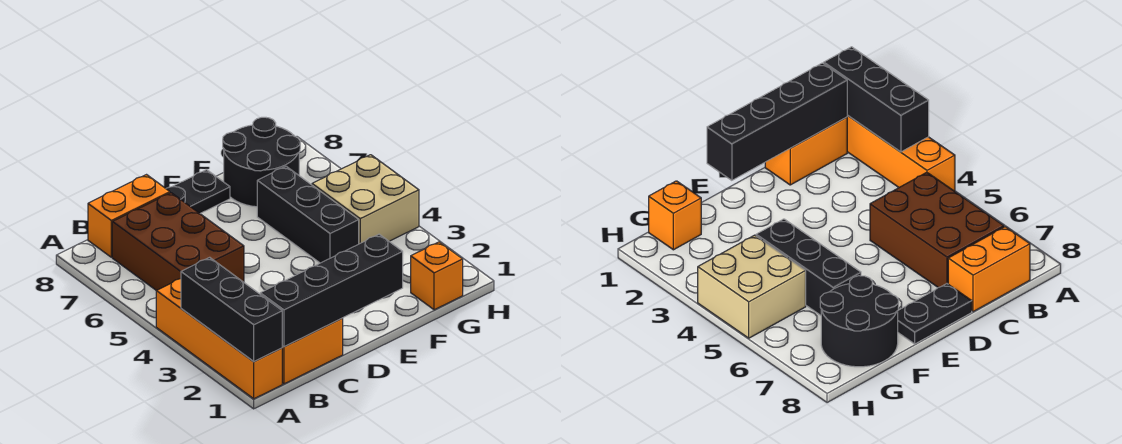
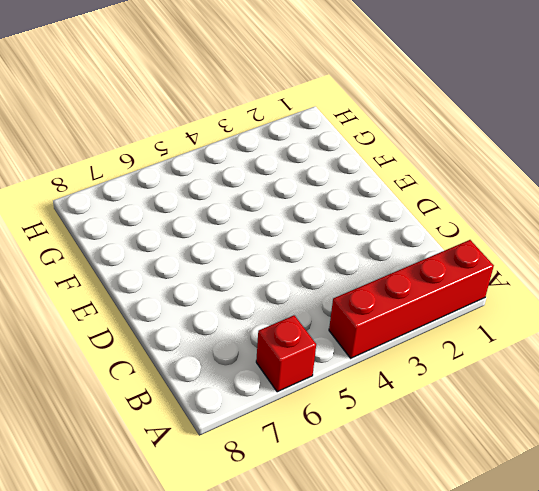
red 1x4 brick [329,240,494,358] -> orange 1x4 brick [156,279,282,399]
red 1x1 brick [256,315,316,392] -> none
none -> orange 1x2 brick [282,318,343,384]
none -> brown 2x3 brick [112,193,244,291]

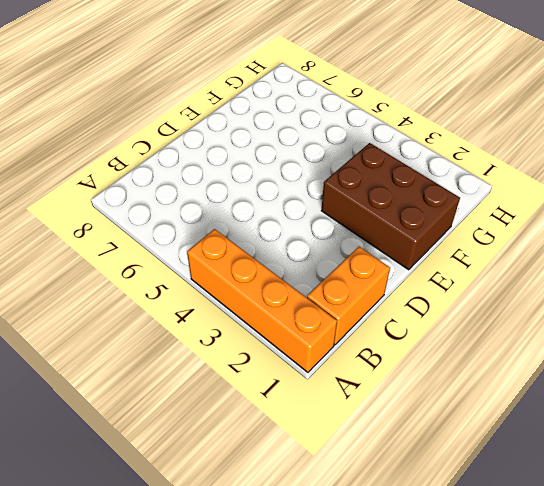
brown 2x3 brick [321,143,460,270] -> brown 2x3 brick moved to [112,193,244,291]
none -> orange 1x2 brick [88,175,170,257]
none -> black 1x2 plate [166,170,230,213]

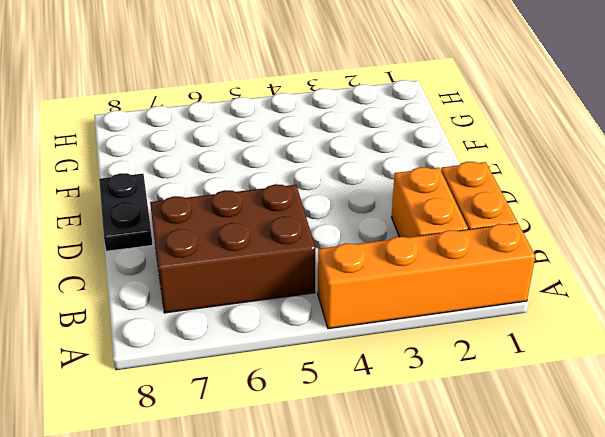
orange 1x2 brick [392,167,468,238] -> orange 1x2 brick moved to [88,175,170,257]
none -> black 1x3 brick [257,166,359,263]
none -> black 2x2 round brick [223,117,300,207]

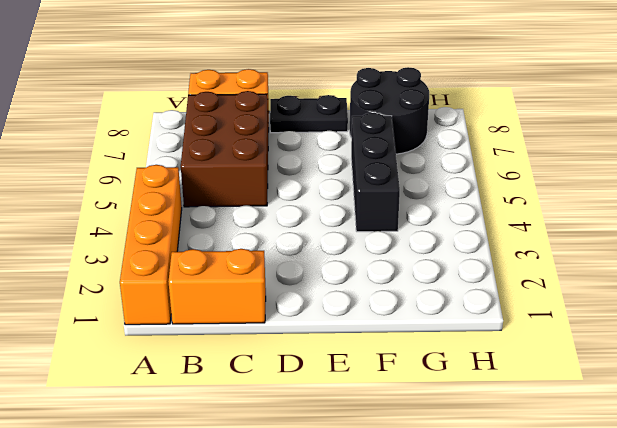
none -> orange 1x1 brick [411,242,463,310]
none -> tan 2x2 brick [312,155,419,244]

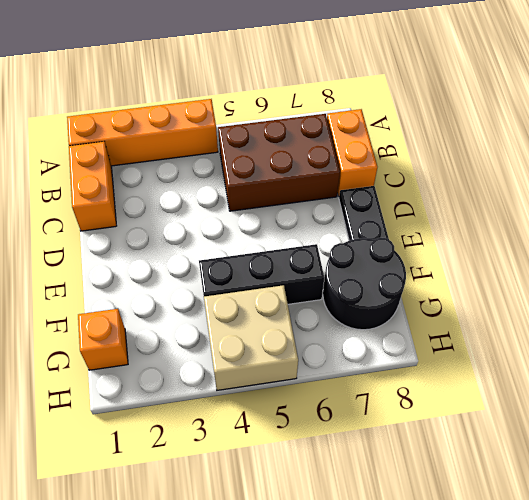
none -> black 1x3 brick [181,257,282,362]
none -> black 1x4 brick [260,234,403,347]

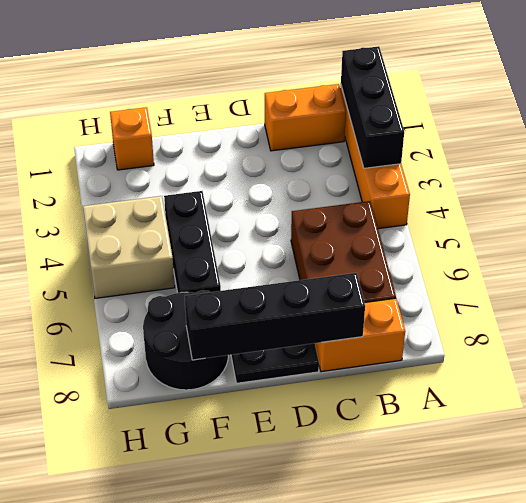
black 1x4 brick [185,273,365,360] -> black 1x4 brick moved to [260,234,403,347]

